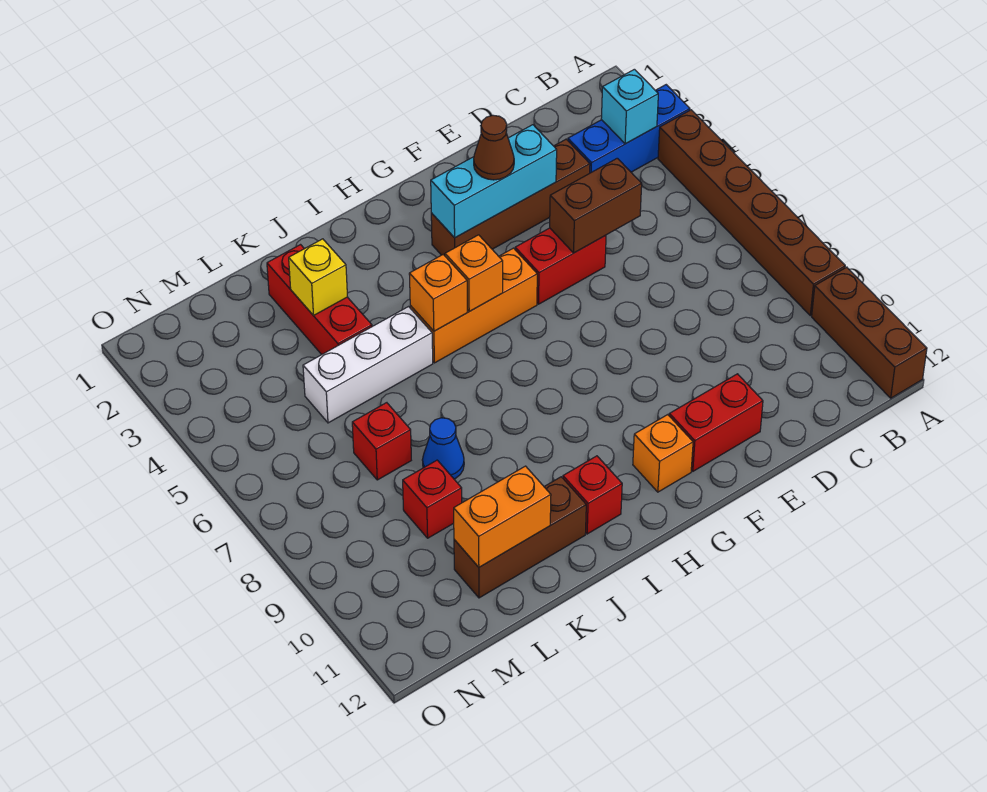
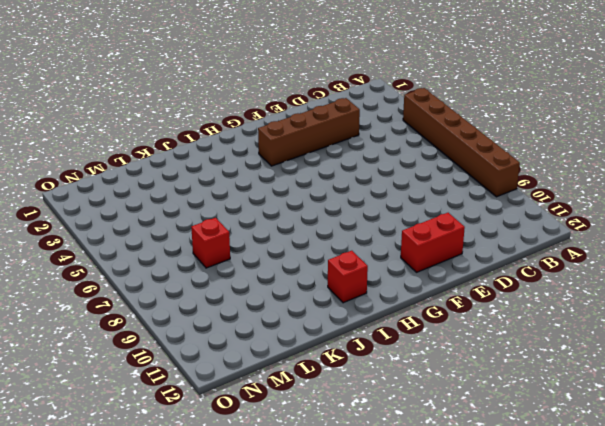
none -> blue 1x3 brick [568,85,690,173]
none -> brown 1x3 brick [812,267,927,398]
none -> red 1x2 brick [515,228,606,304]

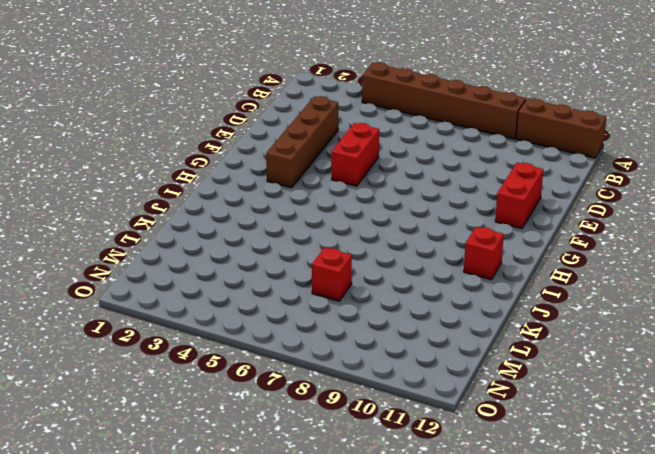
none -> blue 1x3 brick [568,85,690,173]
none -> orange 1x3 brick [410,248,537,363]
none -> orange 1x1 brick [633,415,693,492]

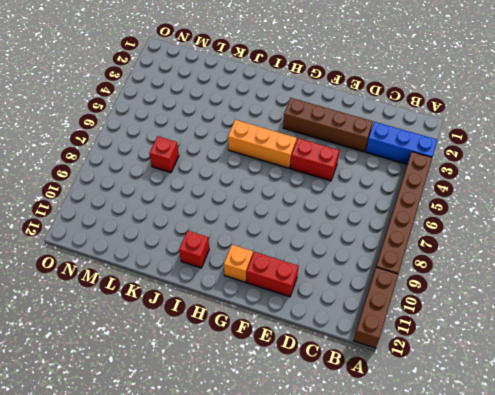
none -> white 1x3 brick [303,307,433,423]
none -> brown 1x3 brick [454,477,586,598]
none -> red 1x3 brick [267,245,372,354]

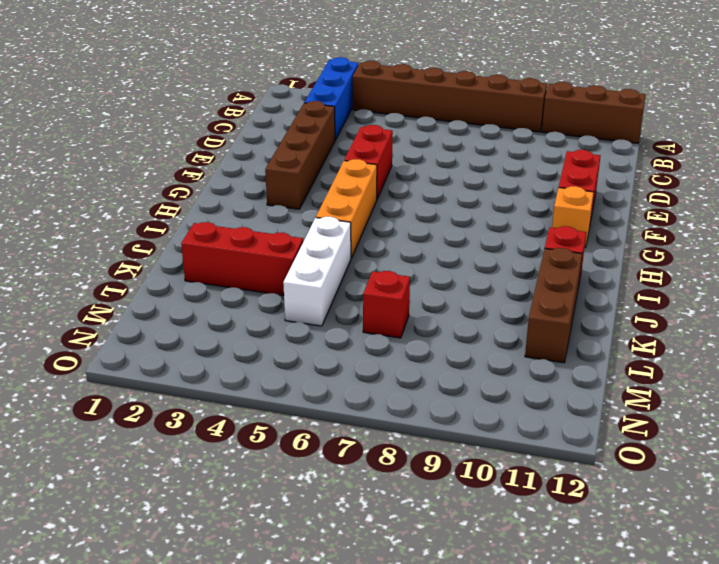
none -> blue 1x1 cone [422,418,464,479]
none -> red 1x1 brick [403,460,462,538]
none -> cyan 1x1 brick [601,69,658,144]

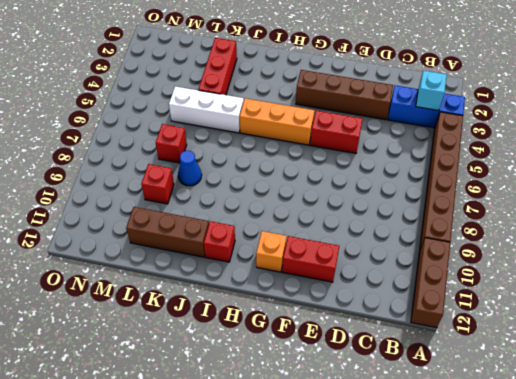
none -> brown 1x2 brick [550,158,642,253]
none -> cyan 1x3 brick [431,125,557,238]
none -> orange 1x1 brick [445,235,503,311]

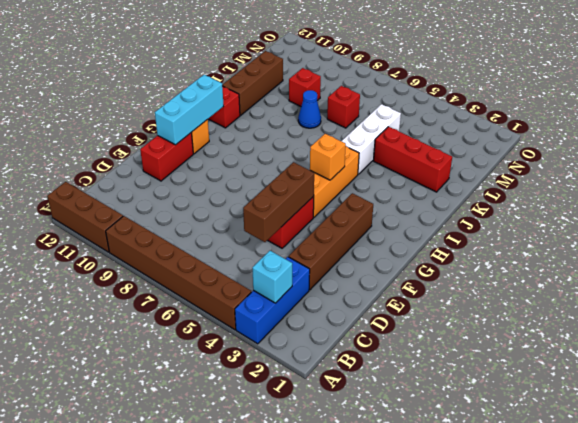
brown 1x3 brick [243,162,314,242] -> brown 1x2 brick [550,158,642,253]
cyan 1x3 brick [155,75,224,145] -> cyan 1x3 brick moved to [431,125,557,238]
none -> orange 1x1 brick [409,254,468,331]
none -> yellow 1x1 brick [289,239,347,316]
none -> orange 1x2 brick [454,466,551,567]

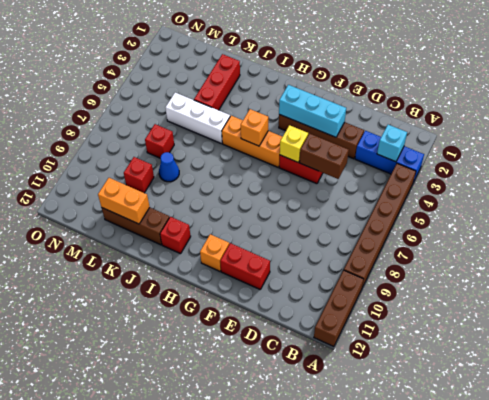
yellow 1x1 brick [280,125,308,162] -> yellow 1x1 brick moved to [289,239,347,316]
none -> orange 1x1 brick [409,254,468,331]
none -> brown 1x1 cone [474,115,514,180]

